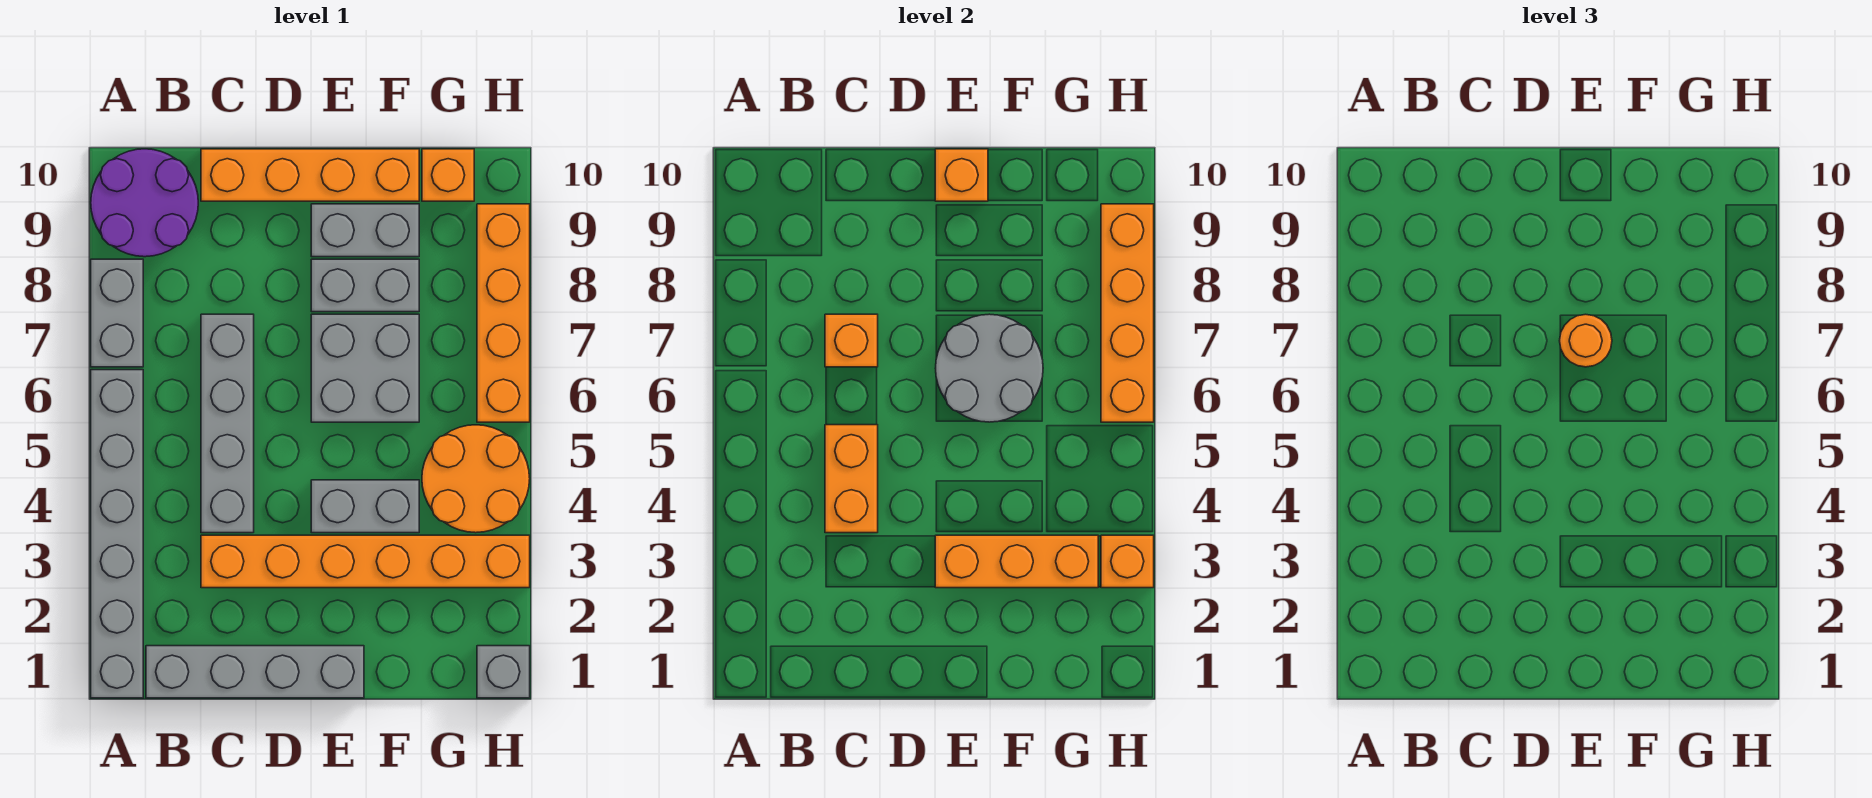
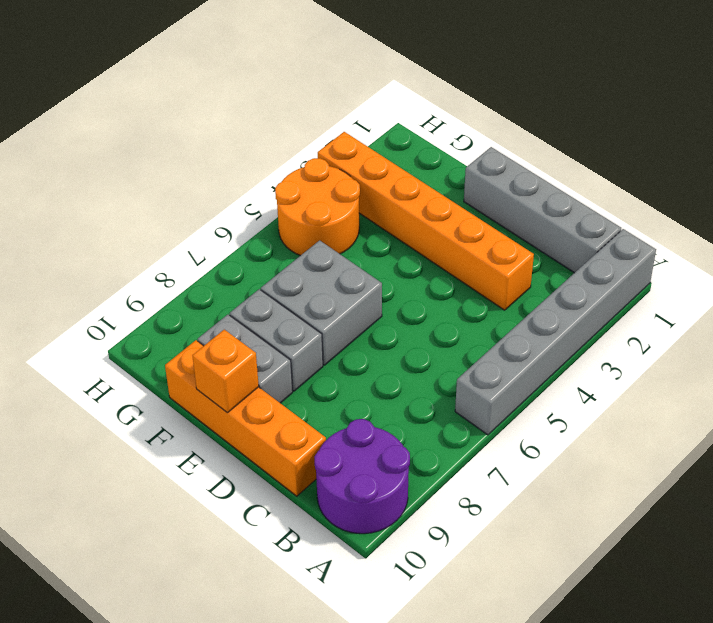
none -> grey 1x2 brick [91,259,143,367]
none -> grey 1x4 brick [201,314,254,533]
none -> grey 1x2 brick [311,480,419,533]

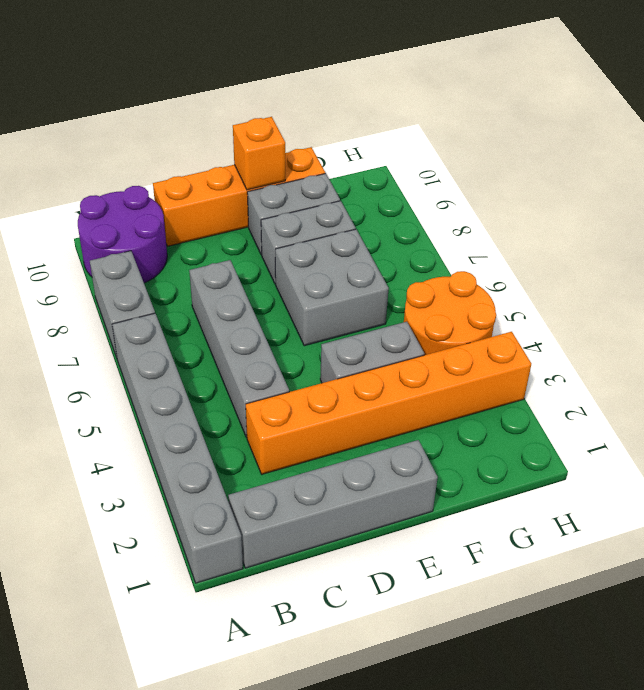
none -> orange 1x1 brick [422,149,474,201]
none -> grey 1x1 brick [477,646,530,698]
none -> orange 1x4 brick [477,204,530,422]

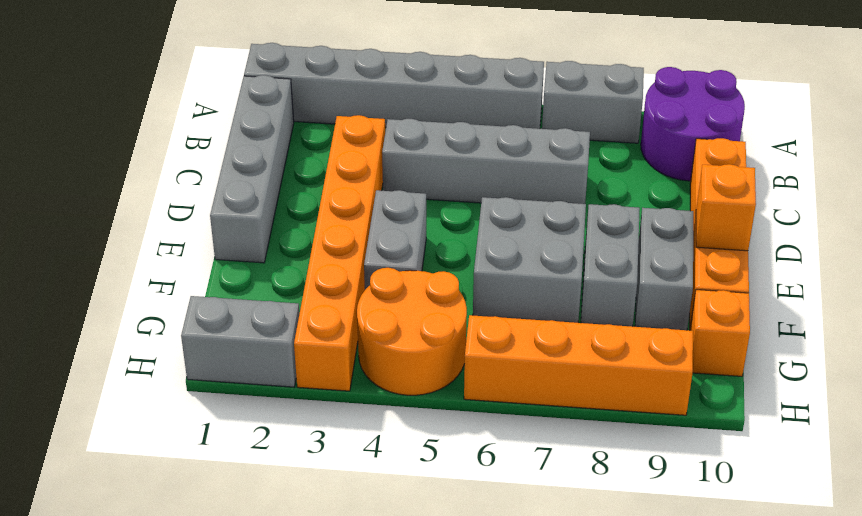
grey 1x2 brick [181,296,299,387] -> grey 1x1 brick [477,646,530,698]
none -> orange 1x2 brick [825,425,878,533]
none -> orange 1x1 brick [825,314,878,367]
none -> orange 1x3 brick [935,535,1098,588]

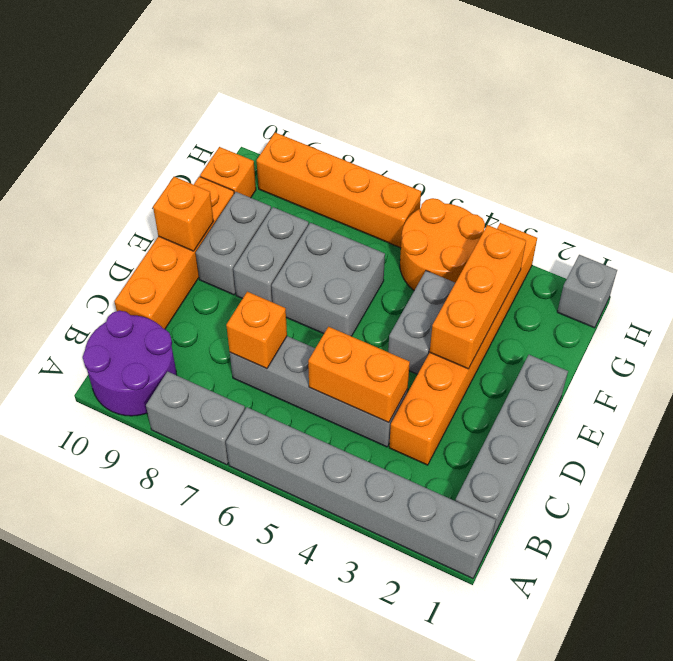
none -> grey 2x2 round brick [935,314,1043,422]
none -> orange 1x1 brick [1101,535,1154,588]
none -> orange 1x4 brick [1101,204,1154,422]

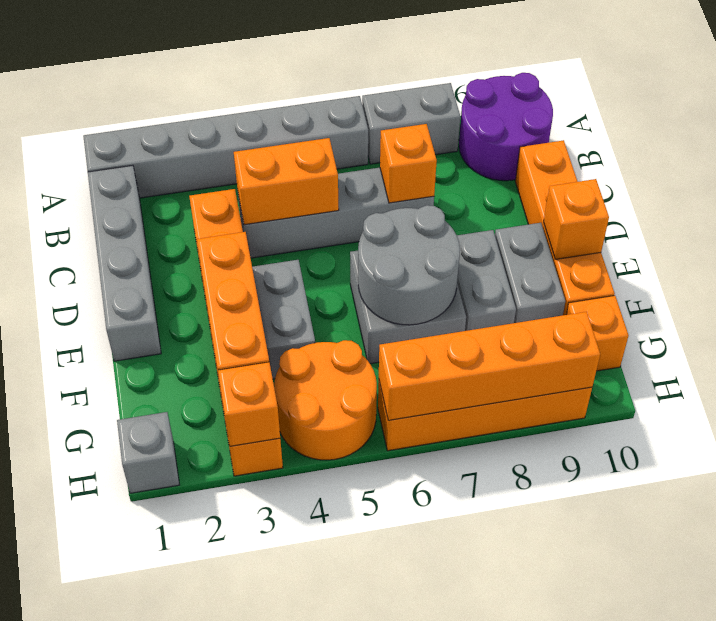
none -> orange 1x1 round brick [1560,314,1612,367]

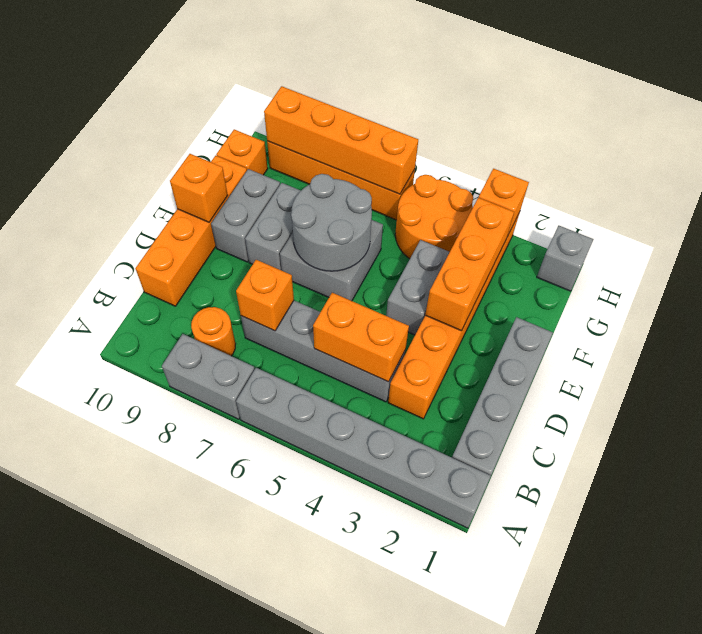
orange 1x1 round brick [191,307,236,356] -> orange 1x1 round brick moved to [1560,314,1612,367]
none -> purple 2x2 round brick [91,149,198,257]

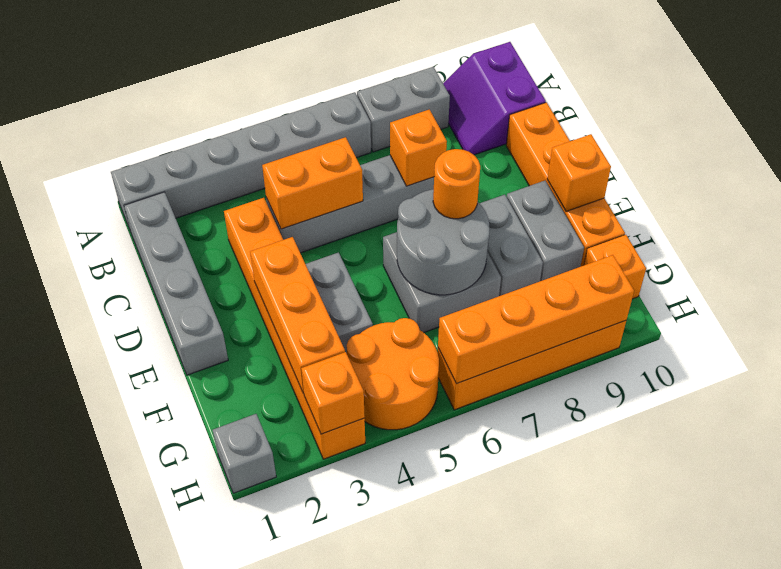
purple 2x2 slope [443,42,546,155] -> purple 2x2 round brick [91,149,198,257]

